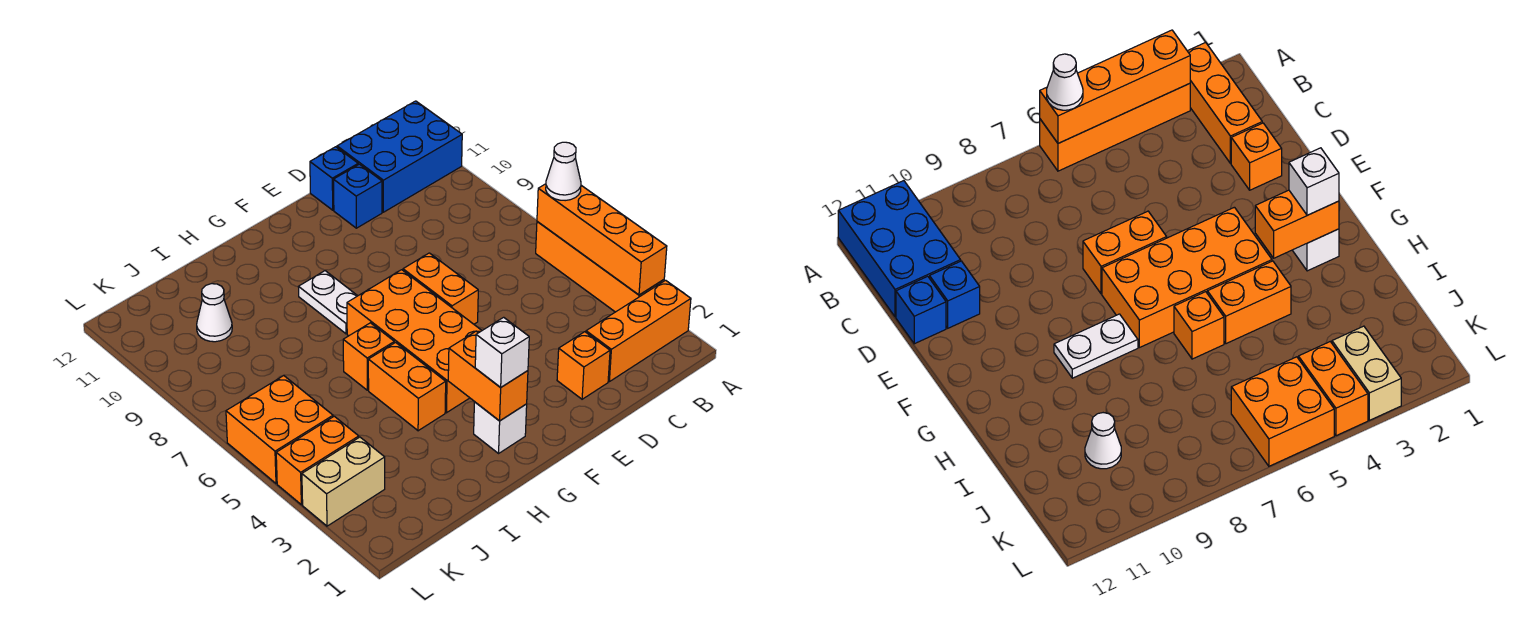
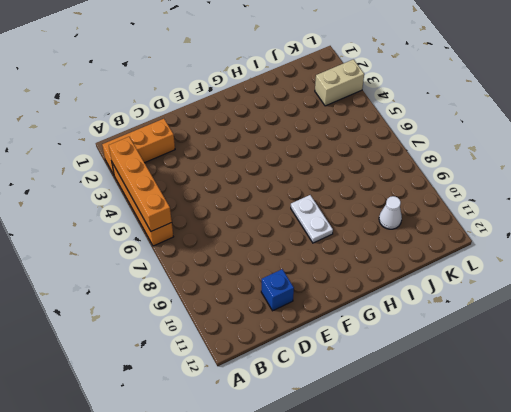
none -> blue 2x3 brick [337,101,462,212]
none -> orange 1x1 brick [557,332,610,399]
none -> blue 1x1 brick [310,147,358,210]

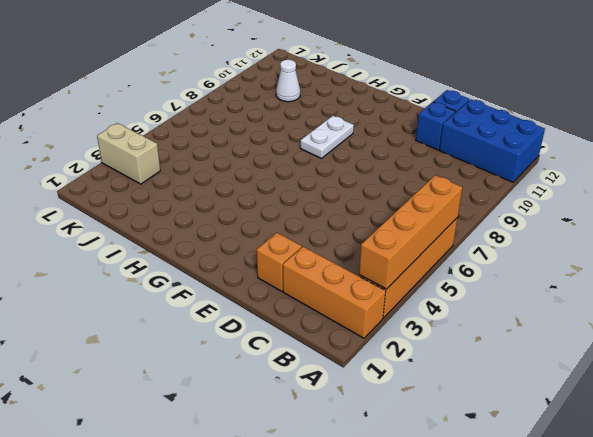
none -> orange 1x2 brick [403,253,478,324]
none -> orange 2x4 brick [347,270,482,413]
none -> white 1x1 brick [474,402,527,453]

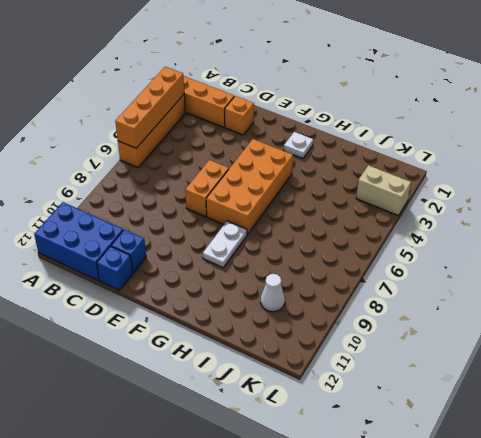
white 1x1 plate [284,132,313,159] -> white 1x1 brick [474,402,527,453]
none -> orange 1x2 brick [368,343,446,431]
none -> orange 1x1 brick [343,323,394,390]
none -> orange 1x2 brick [276,416,359,505]

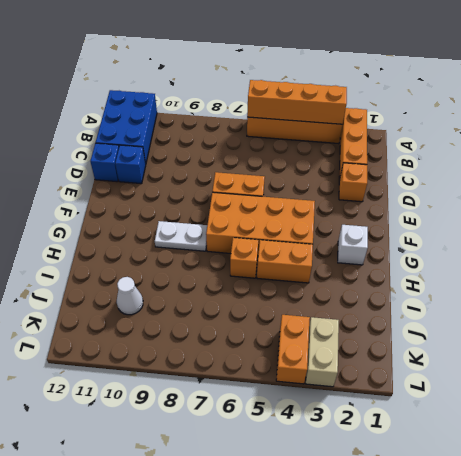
none -> orange 2x2 brick [226,376,333,483]
none -> orange 1x2 brick [448,331,528,421]
none -> white 1x1 cone [546,142,581,201]

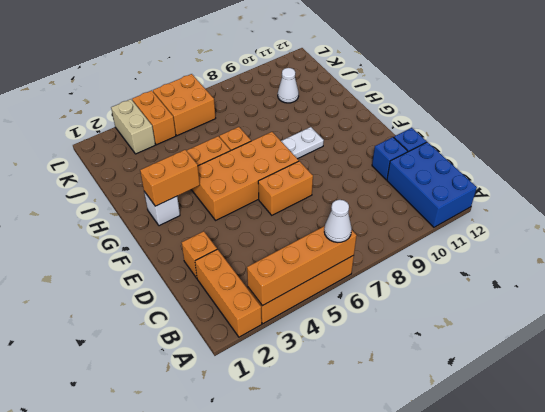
none -> white 1x1 brick [475,317,529,387]

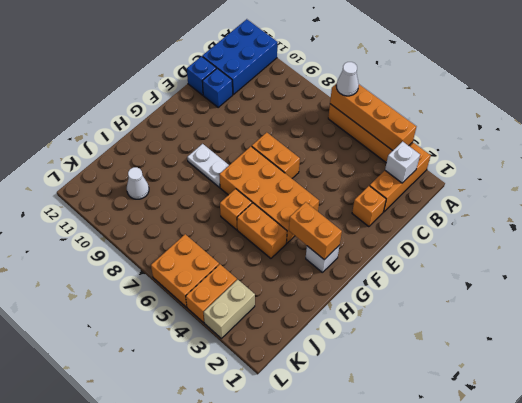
white 1x1 brick [385,141,420,183] -> white 1x1 brick moved to [475,317,529,387]

